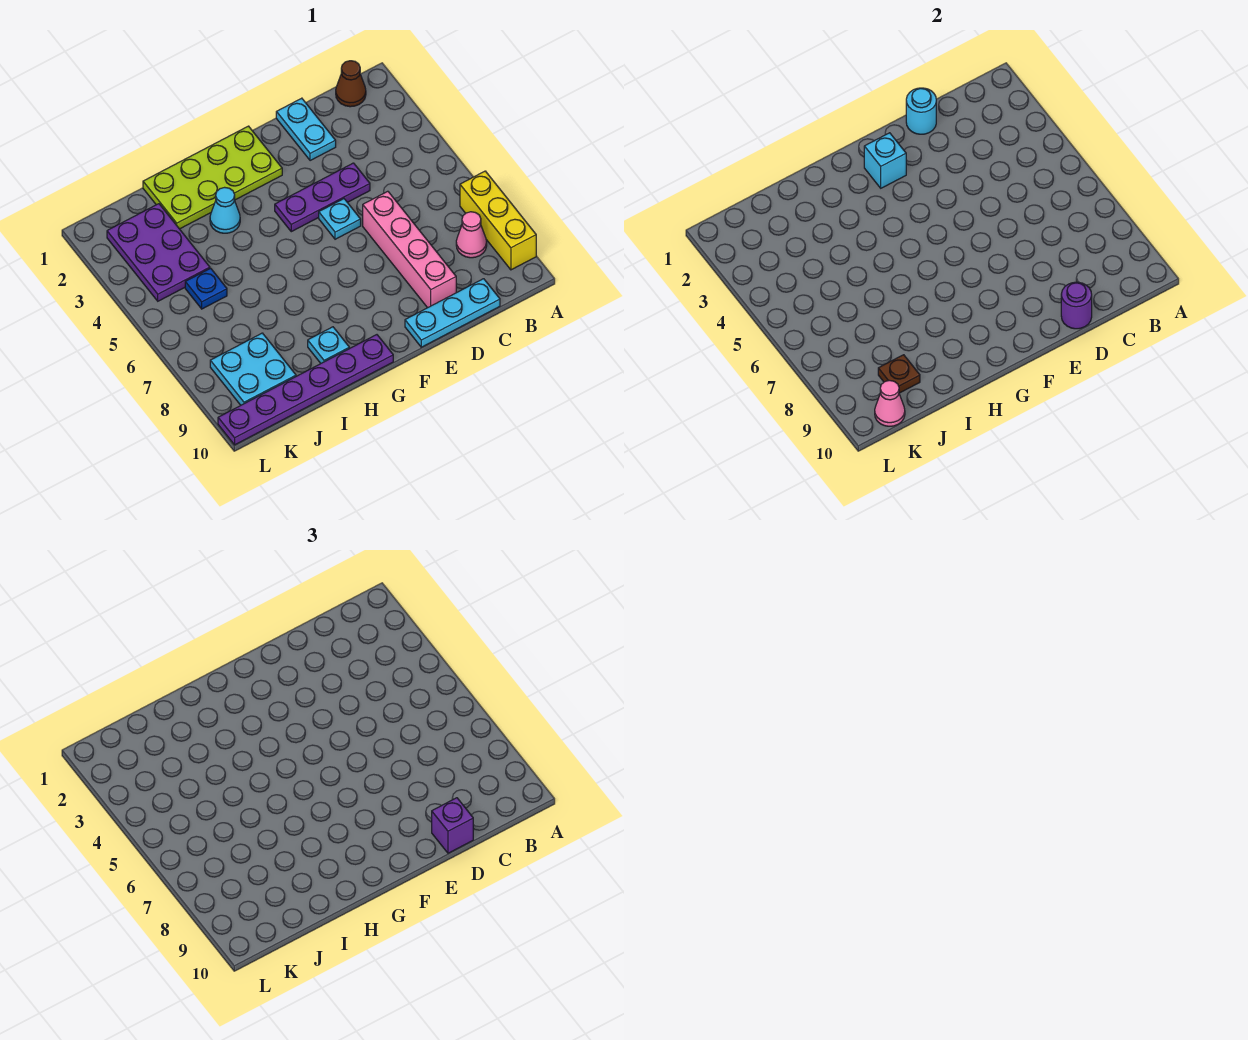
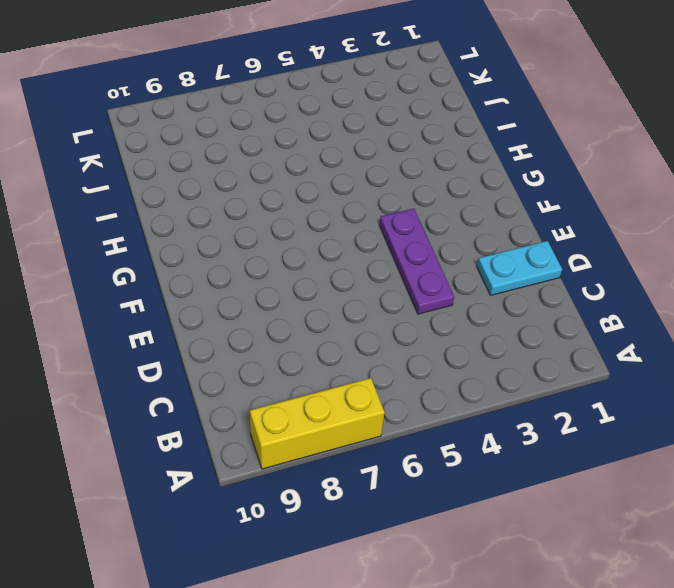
none -> brown 1x1 cone [336,61,366,107]
none -> pink 1x1 cone [456,212,487,258]
none -> cyan 1x3 plate [405,279,500,347]

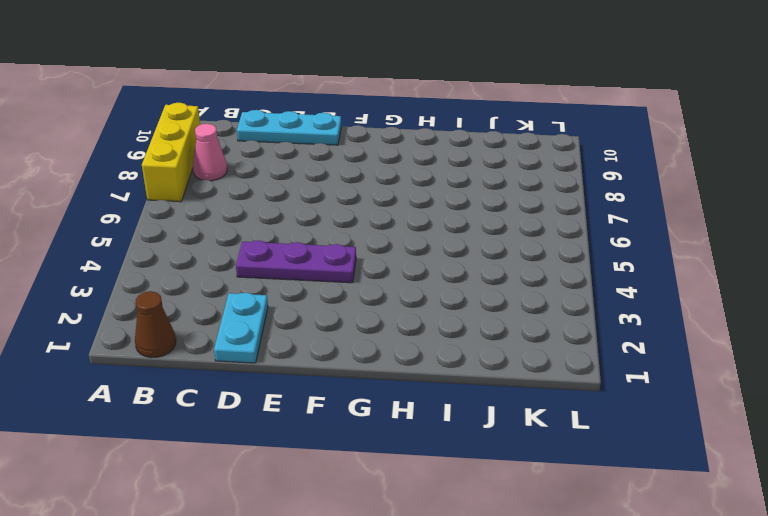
none -> pink 1x4 brick [363,191,456,308]
none -> cyan 1x1 plate [319,199,361,239]
none -> lime 2x4 plate [143,126,282,229]

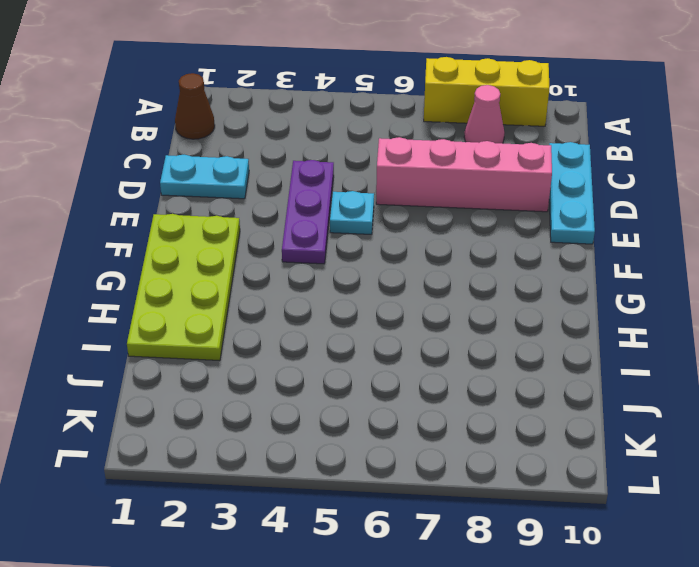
none -> purple 1x6 plate [218,335,393,445]
none -> cyan 1x1 cone [210,187,240,233]
none -> cyan 1x1 plate [308,327,349,363]

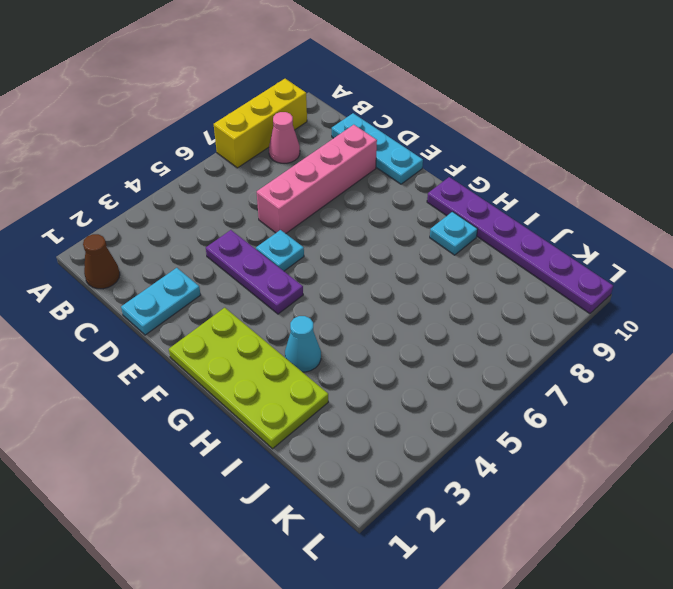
none -> purple 2x3 plate [107,204,210,301]
none -> blue 1x1 plate [185,268,227,309]
none -> cyan 2x2 plate [210,333,296,405]

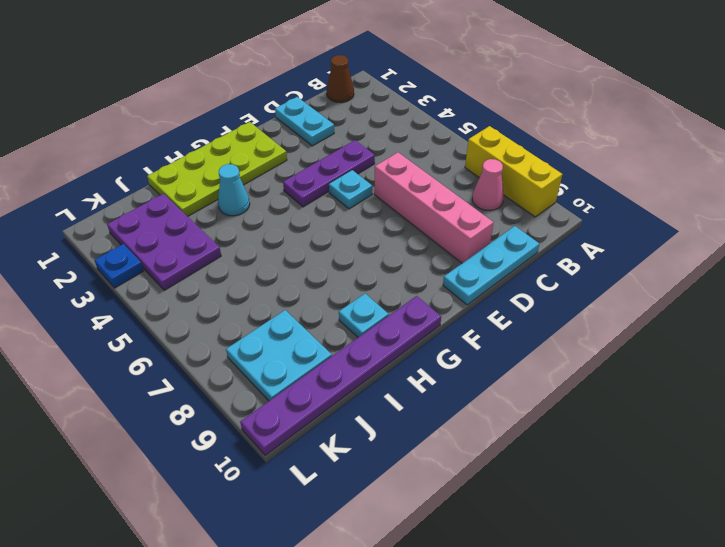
blue 1x1 plate [94,244,144,288] -> blue 1x1 plate moved to [185,268,227,309]
none -> cyan 1x1 round brick [906,88,936,134]
none -> purple 1x1 round brick [1061,282,1092,329]
none -> cyan 1x1 brick [864,133,906,188]

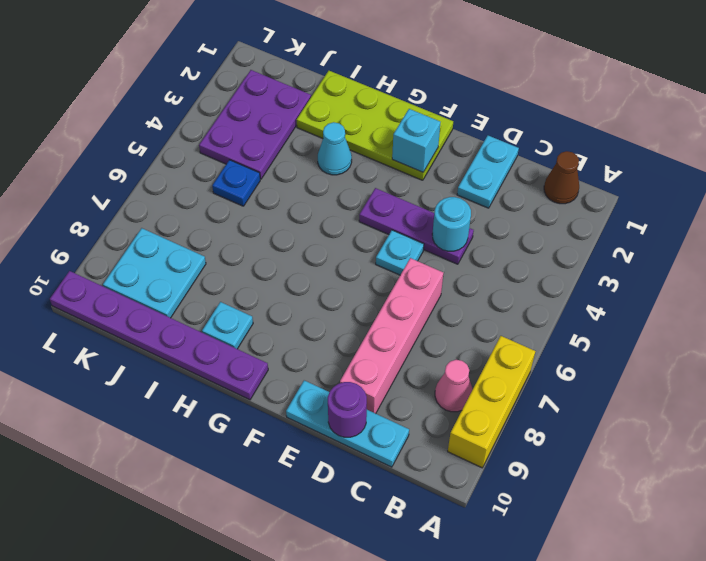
cyan 1x1 round brick [432,197,471,251] -> cyan 1x1 round brick moved to [906,88,936,134]
none -> brown 1x1 plate [878,355,920,393]
none -> pink 1x1 cone [875,380,905,426]
none -> purple 1x1 brick [432,798,473,853]

